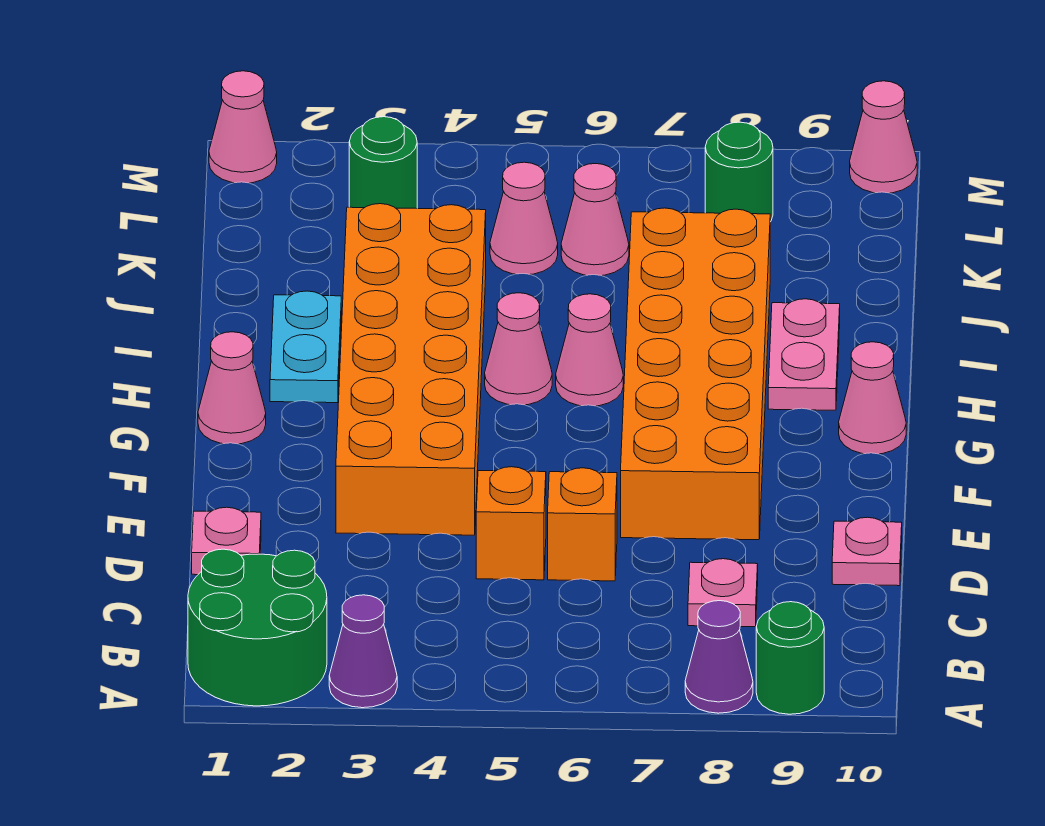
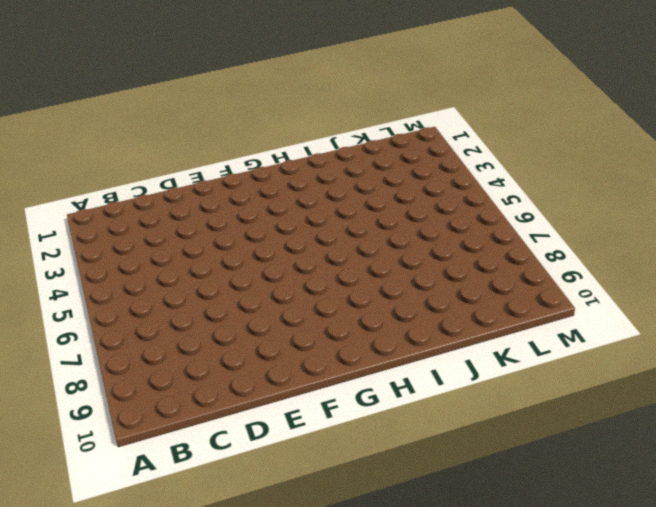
none -> green 2x2 round brick [188,549,327,706]
none -> purple 1x1 cone [329,595,397,708]
none -> purple 1x1 cone [685,601,753,713]

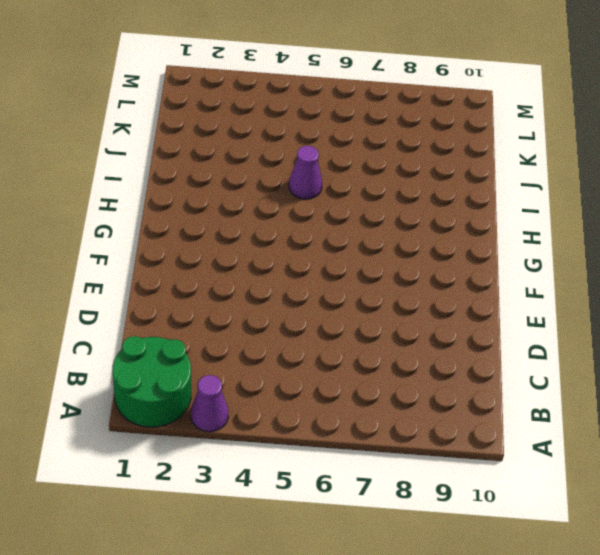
purple 1x1 cone [289,146,322,199] -> purple 1x1 cone moved to [685,601,753,713]
none -> green 1x1 round brick [756,602,824,714]
none -> pink 1x1 plate [688,559,758,627]
none -> pink 1x1 plate [192,507,261,575]

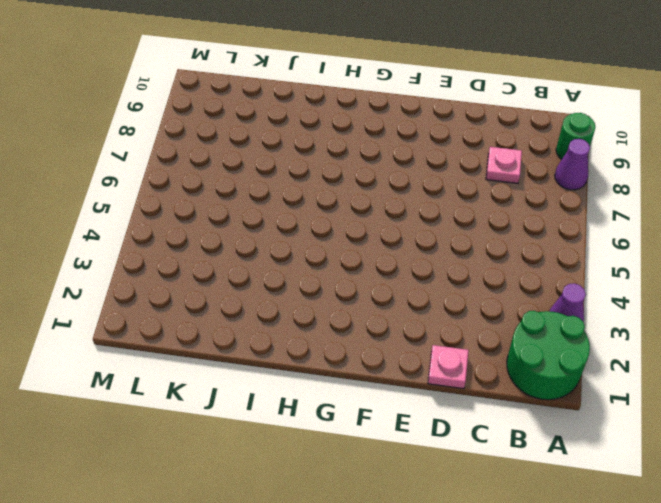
none -> orange 1x1 brick [476,467,546,580]
none -> orange 1x1 brick [548,468,617,581]
none -> pink 1x1 plate [832,517,902,586]

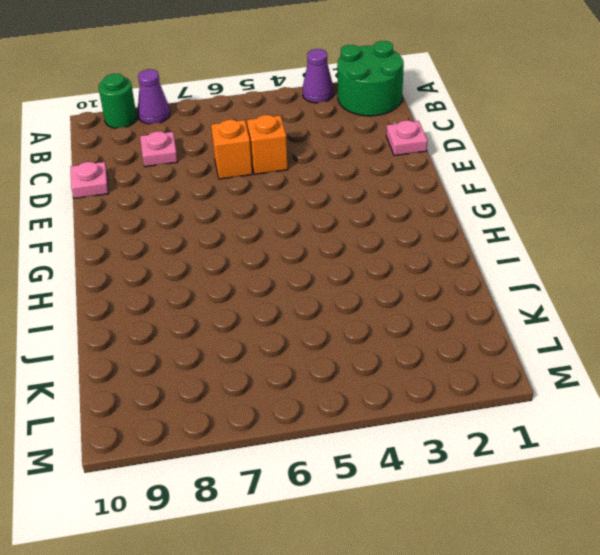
none -> orange 2x6 brick [336,204,486,535]
none -> orange 2x6 brick [621,208,770,540]
none -> pink 1x1 cone [198,332,266,444]

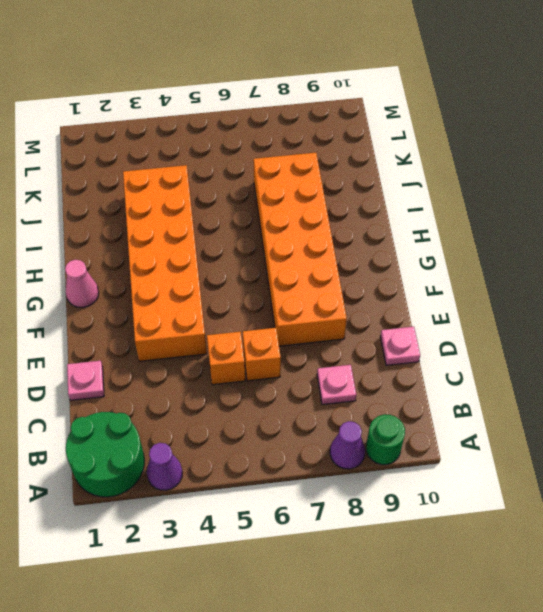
none -> pink 1x1 cone [839,342,906,454]
none -> cyan 1x2 plate [270,291,341,403]
none -> pink 1x1 cone [485,293,552,405]

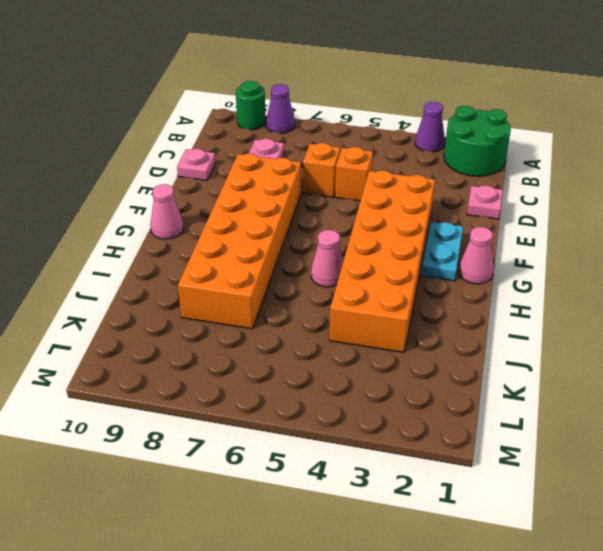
cyan 1x2 plate [421,222,463,281] -> cyan 1x2 plate moved to [270,291,341,403]
none -> pink 1x1 cone [556,294,623,406]
none -> pink 1x2 plate [768,299,840,410]
none -> pink 1x1 cone [490,162,558,274]

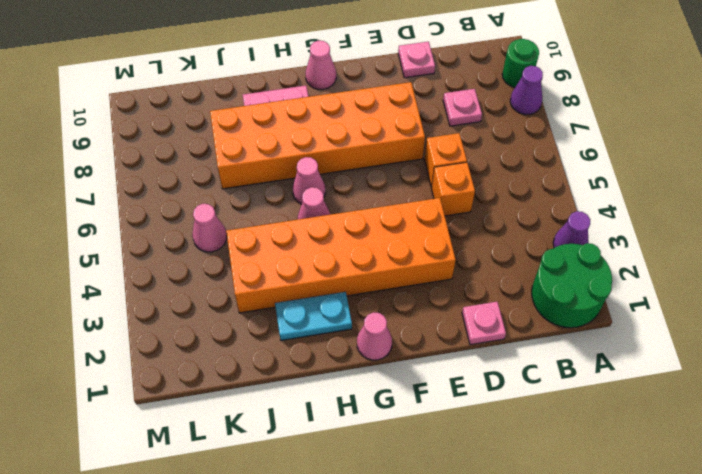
none -> pink 1x1 cone [561,164,629,276]
none -> green 1x1 round brick [349,117,417,209]
none -> green 1x1 round brick [705,122,773,222]

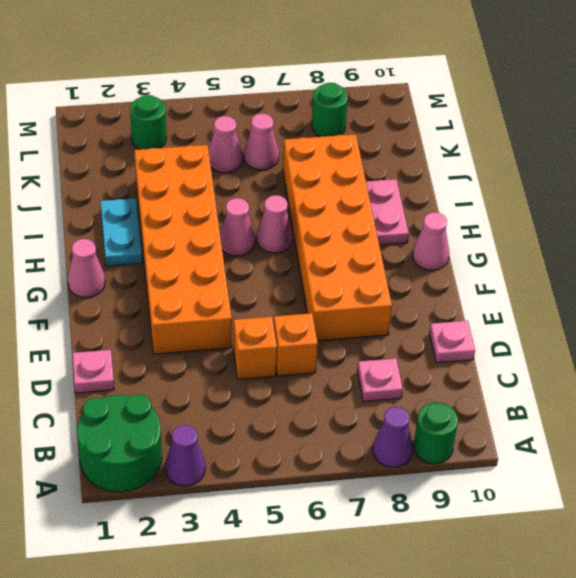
none -> pink 1x1 cone [209,71,277,183]
none -> pink 1x1 cone [850,81,917,193]

